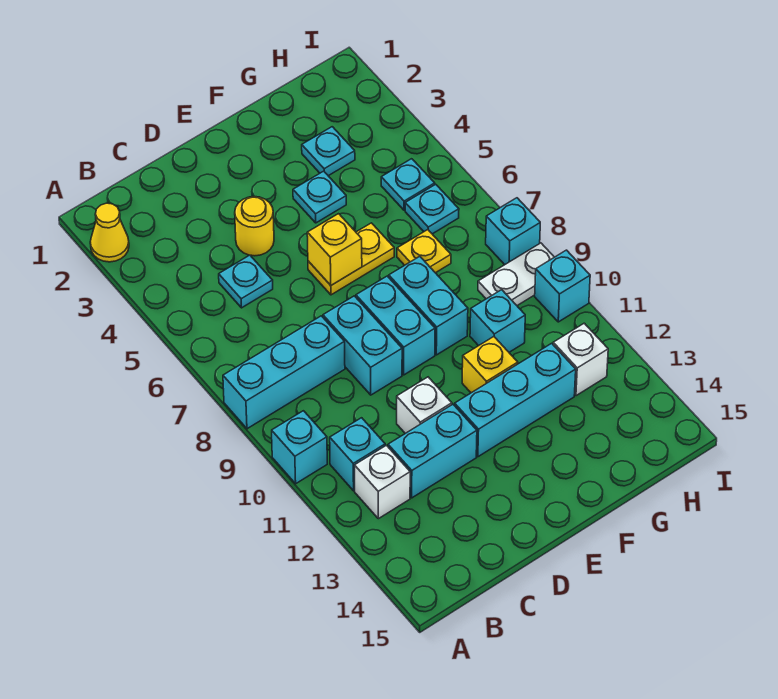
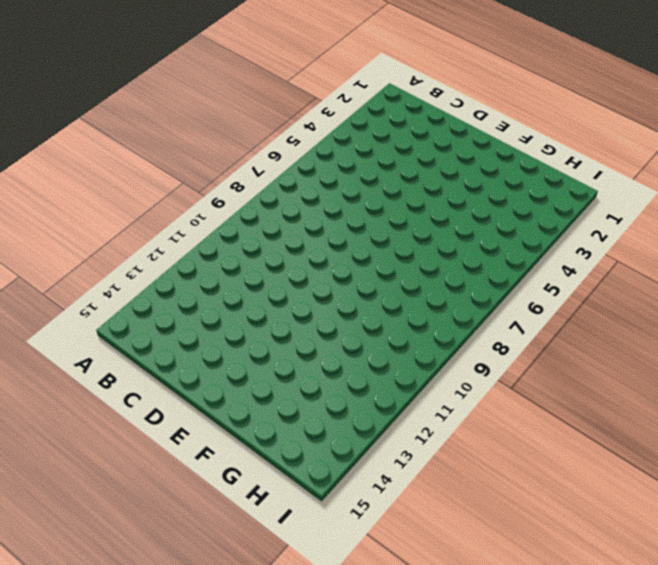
none -> yellow 1x1 cone [90,203,129,262]
none -> cyan 1x3 brick [223,316,345,429]
none -> cyan 1x1 brick [272,411,327,484]

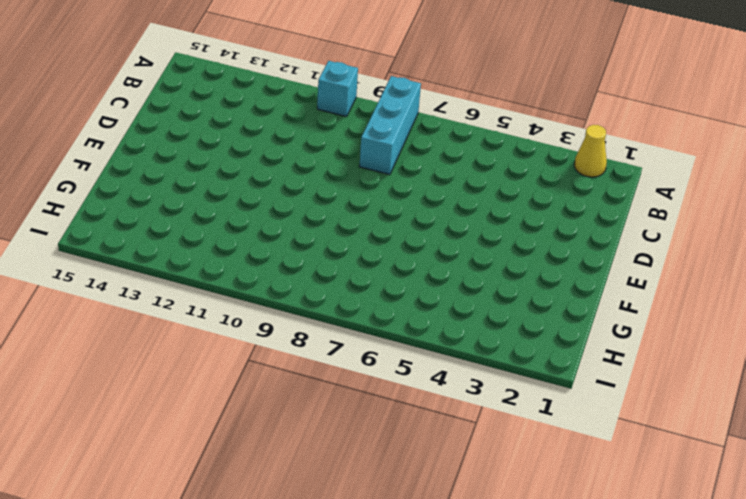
none -> cyan 1x1 brick [330,418,385,491]
none -> white 1x1 brick [355,445,410,519]
none -> cyan 1x1 plate [219,255,273,308]

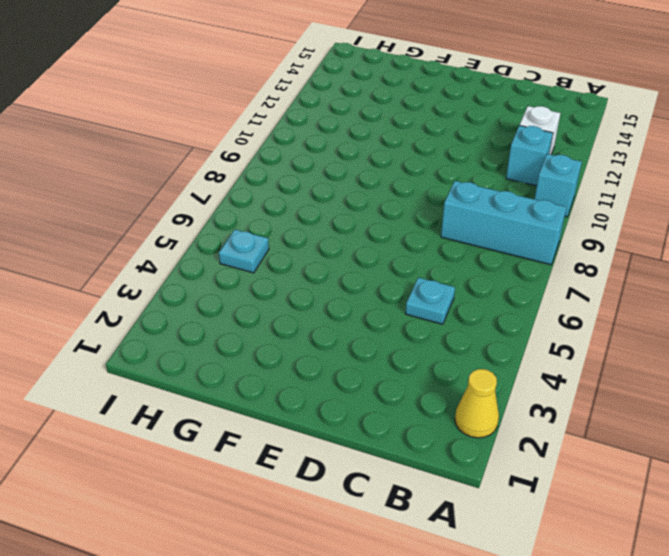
none -> cyan 1x2 brick [388,404,477,498]
none -> yellow 1x1 round brick [235,197,274,256]
none -> cyan 1x2 brick [323,296,402,395]

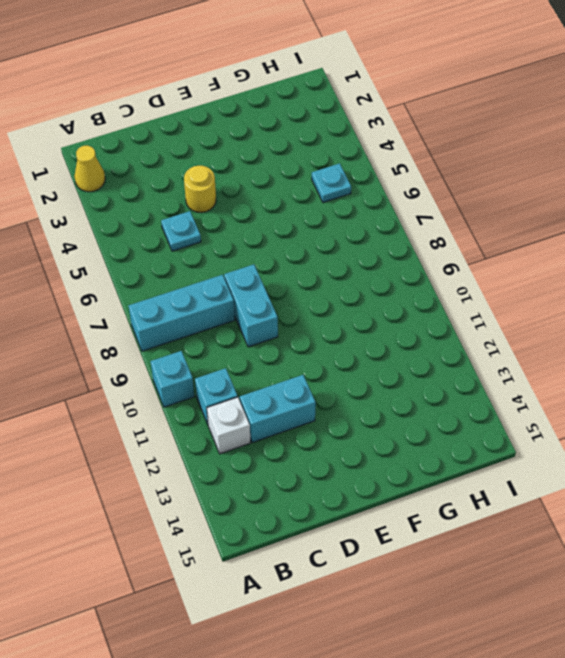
none -> white 1x1 brick [397,377,452,433]
none -> yellow 1x2 plate [308,223,394,295]
none -> cyan 1x2 brick [356,276,435,375]

